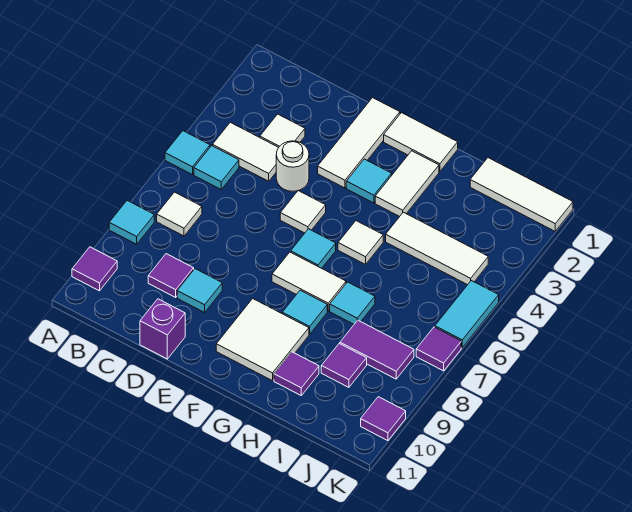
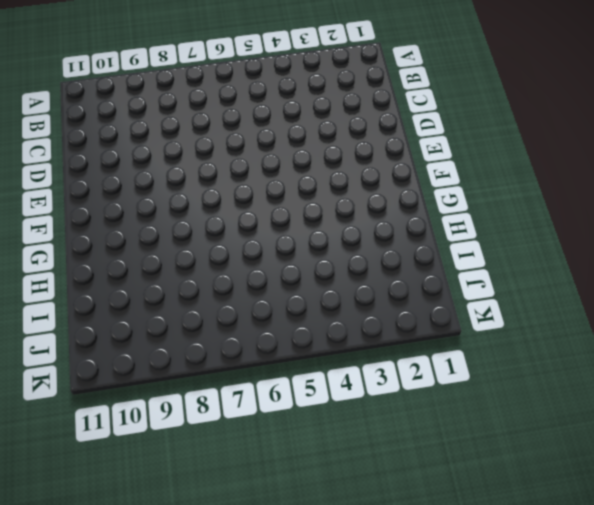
none -> cyan 1x1 tile [165,131,210,175]
none -> cyan 1x1 tile [109,201,154,244]
none -> purple 1x1 tile [72,247,117,291]
none -> white 1x2 tile [212,122,279,181]

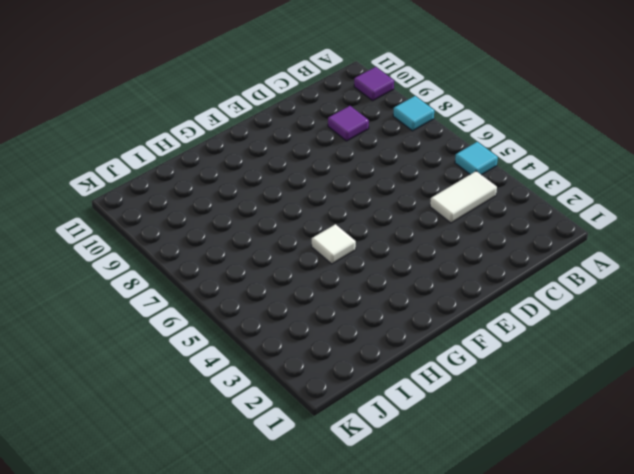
none -> cyan 1x1 tile [194,146,239,189]
none -> white 1x1 tile [157,192,202,236]
none -> white 1x1 tile [260,114,305,147]
none -> white 1x1 round brick [276,141,309,191]

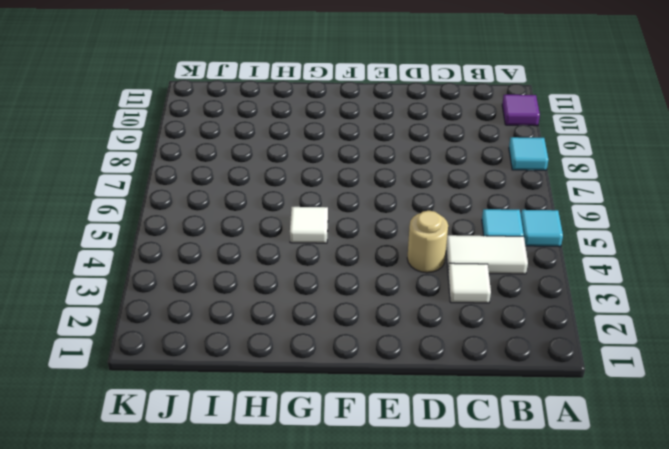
tan 1x1 round brick [407,211,448,273] -> white 1x1 round brick [276,141,309,191]
none -> white 1x1 tile [157,192,202,236]
none -> purple 1x1 tile [148,254,194,297]
none -> cyan 1x1 tile [177,269,222,312]
none -> purple 1x1 brick [140,299,185,359]

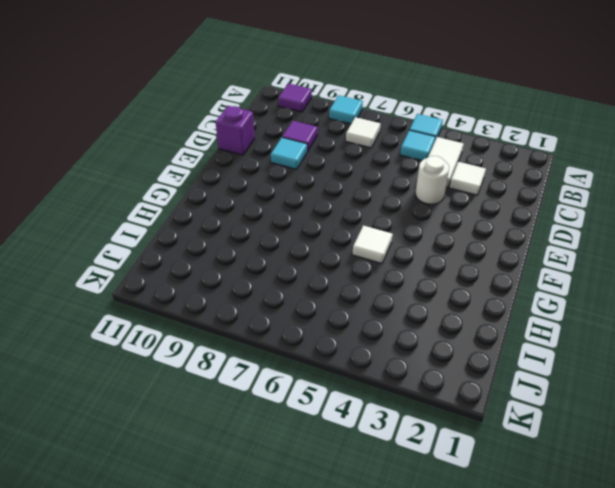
none -> white 1x3 tile [318,98,400,188]
none -> white 1x1 tile [280,191,326,233]
none -> white 1x2 tile [384,113,458,171]
none -> cyan 1x1 tile [346,159,392,203]

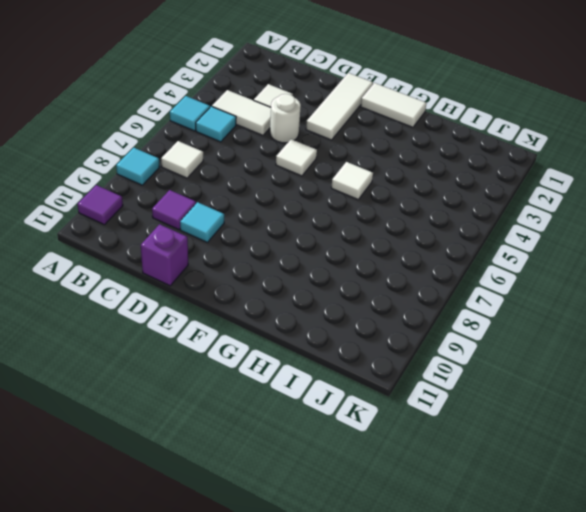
none -> cyan 1x1 tile [346,159,392,203]
none -> cyan 1x1 tile [291,229,336,268]
none -> white 1x2 tile [272,252,346,311]
none -> white 2x2 tile [216,299,309,381]

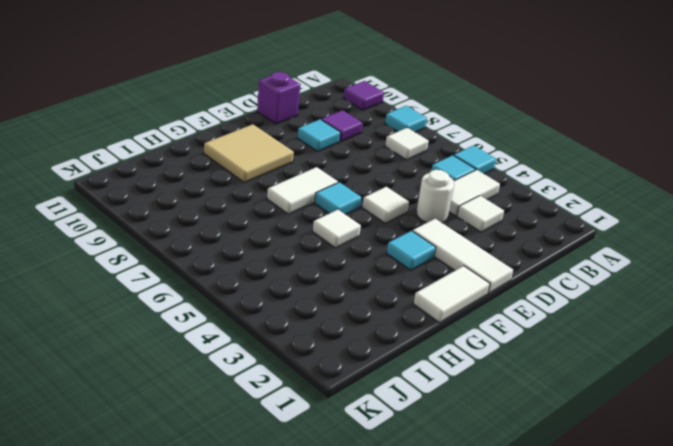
tan 2x2 tile [204,124,294,183] -> white 2x2 tile [216,299,309,381]
none -> white 1x2 tile [375,151,439,217]
none -> cyan 1x1 tile [282,290,327,334]
none -> white 1x3 tile [386,212,488,285]
none -> cyan 1x1 tile [330,282,375,324]

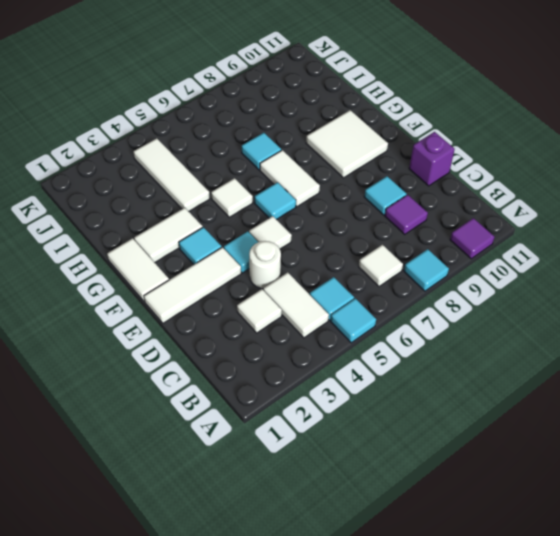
cyan 1x1 tile [224,232,258,273] -> cyan 1x1 tile moved to [282,290,327,334]
none -> purple 1x1 tile [274,352,319,395]
none -> white 1x3 tile [470,158,573,231]
none -> purple 1x2 tile [340,320,414,379]
none -> purple 1x1 tile [321,344,367,387]

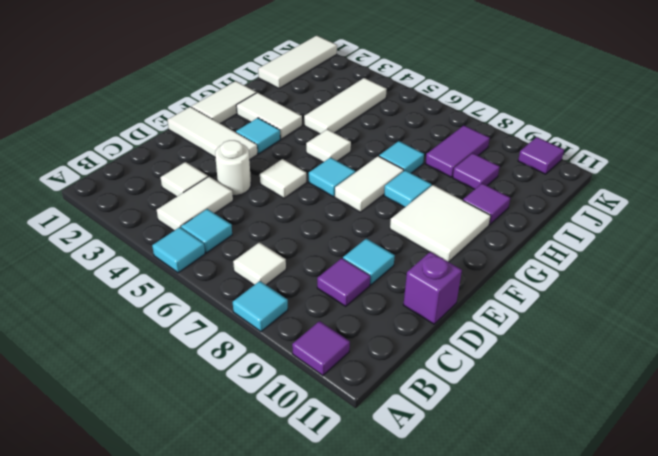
none -> cyan 1x2 tile [435,281,499,347]
none -> purple 1x1 tile [416,327,461,371]

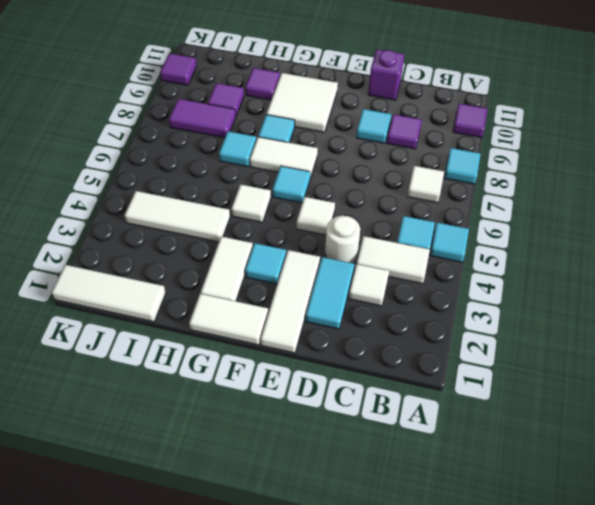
cyan 1x2 tile [306,257,354,329] -> cyan 1x2 tile moved to [435,281,499,347]
none -> purple 1x1 tile [416,327,461,371]

